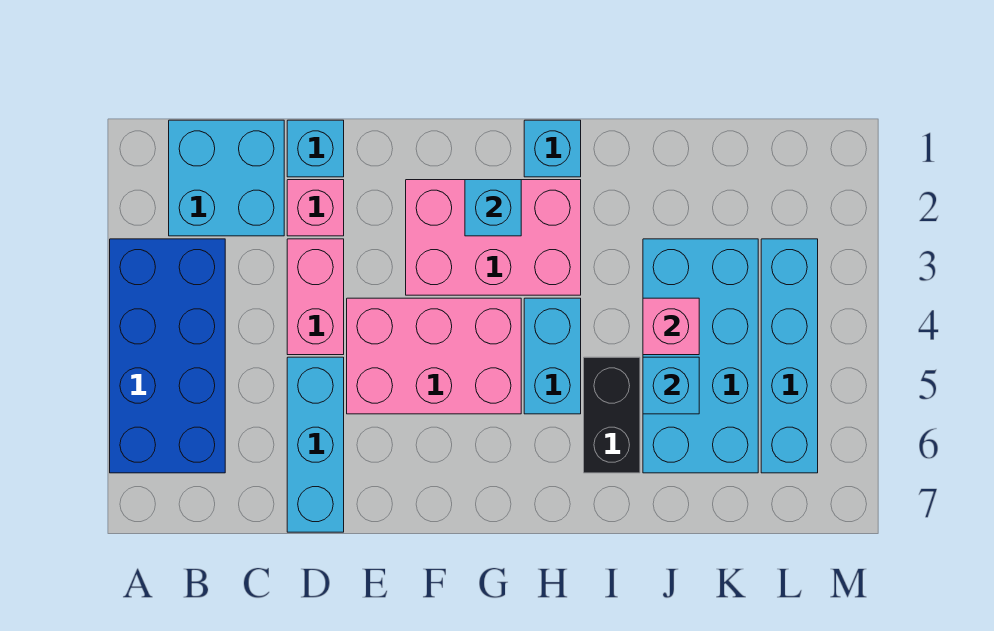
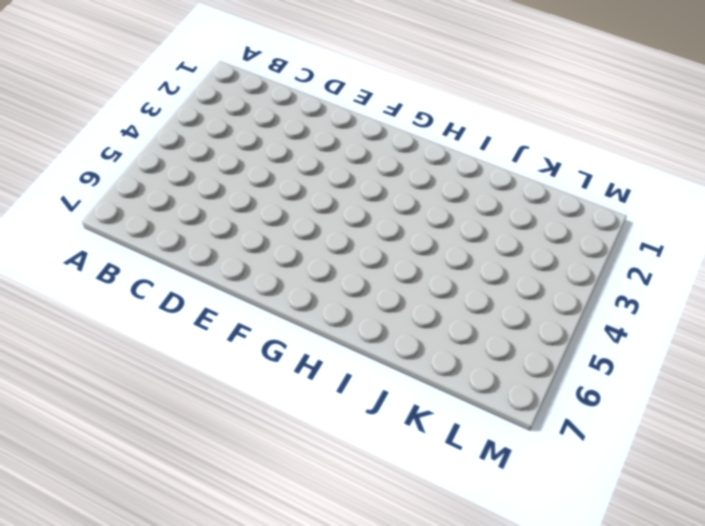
none -> blue 2x4 brick [110,239,225,473]
none -> cyan 2x2 brick [169,120,284,236]
none -> cyan 1x1 brick [287,120,344,177]

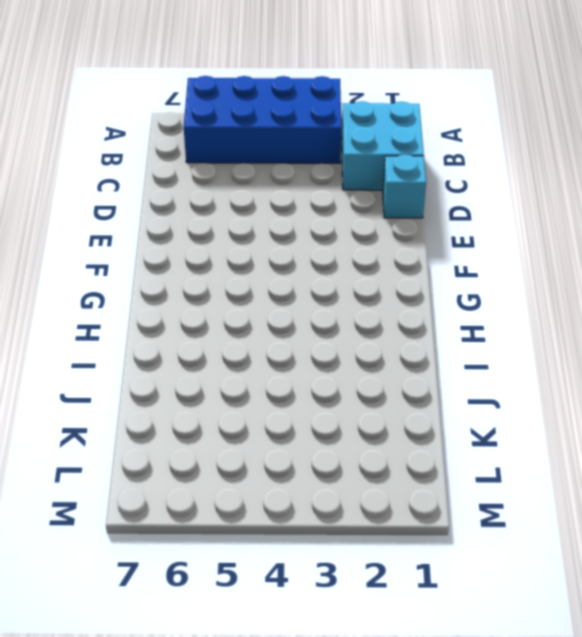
none -> pink 1x1 brick [287,180,344,236]
none -> pink 1x2 brick [287,239,344,355]
none -> cyan 1x3 brick [287,357,344,532]

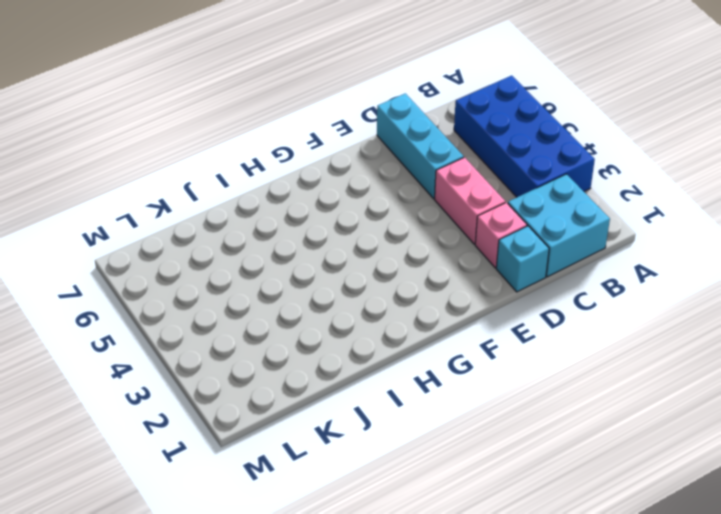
none -> pink 2x3 brick [347,298,521,414]
none -> pink 2x3 brick [406,180,581,295]
none -> cyan 1x1 brick [524,120,581,177]

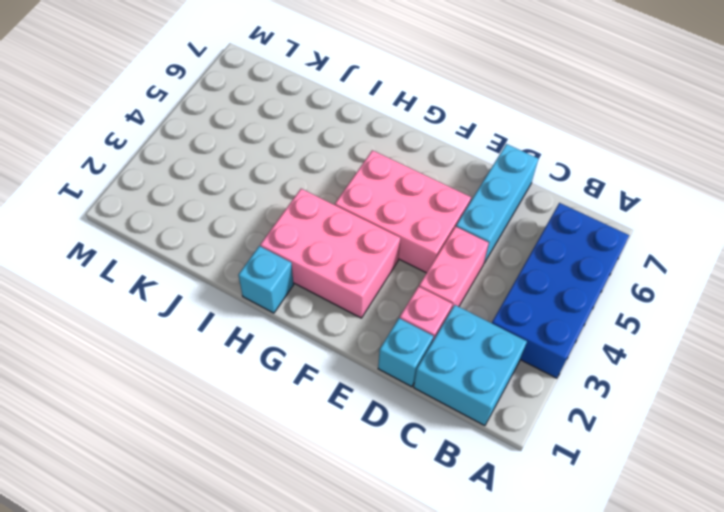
none -> cyan 1x2 brick [524,298,581,414]
none -> black 1x2 brick [584,357,640,473]
none -> cyan 2x4 brick [643,239,758,473]

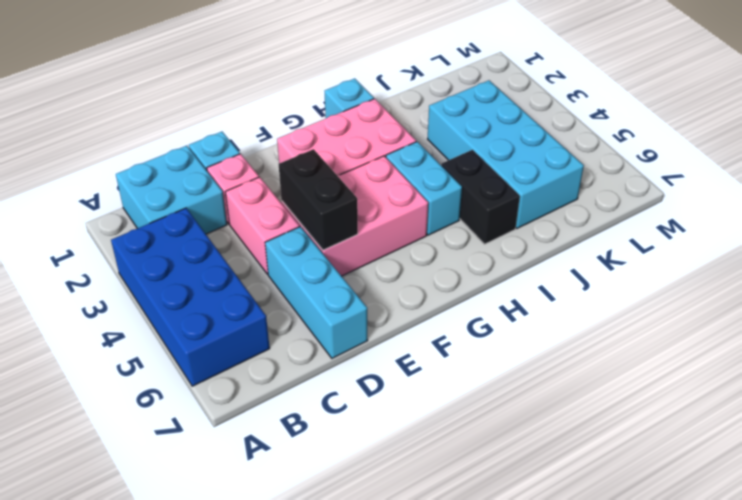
black 1x2 brick [279,149,358,250] -> none
none -> cyan 1x4 brick [761,239,818,473]
none -> cyan 1x1 brick [465,180,521,236]
none -> pink 1x1 brick [643,298,699,355]

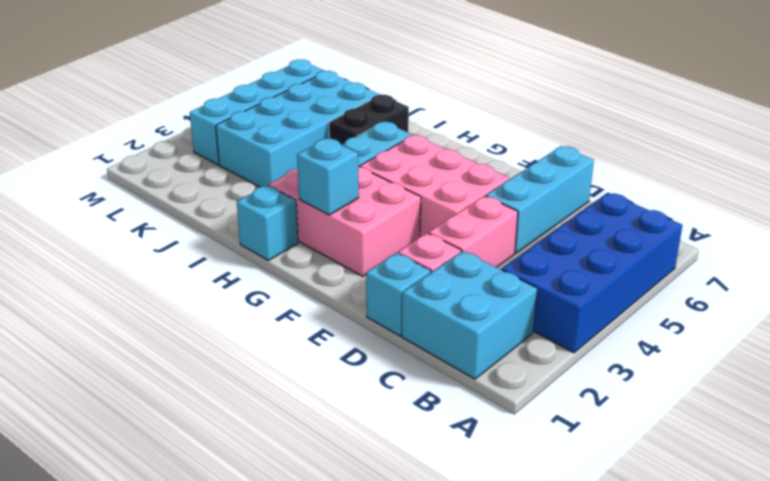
none -> pink 1x1 brick [643,298,699,355]
none -> cyan 1x1 brick [643,357,699,414]

